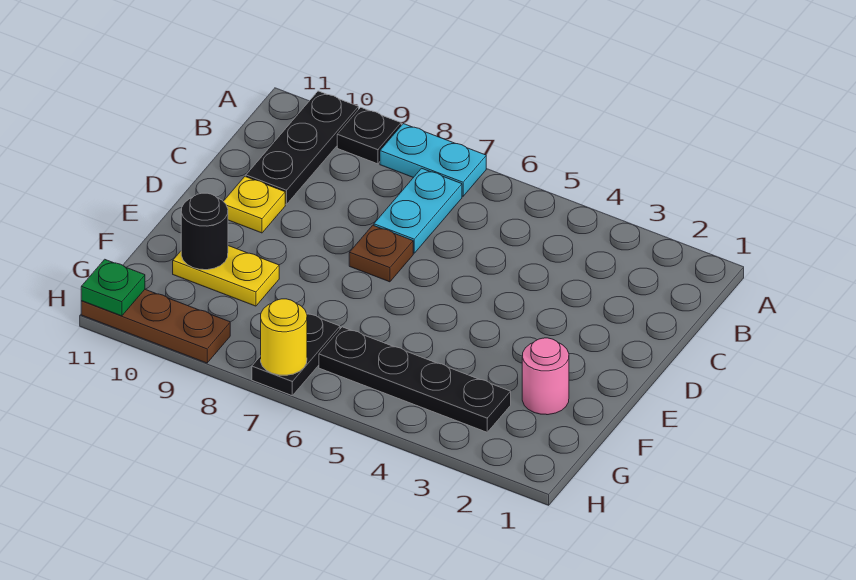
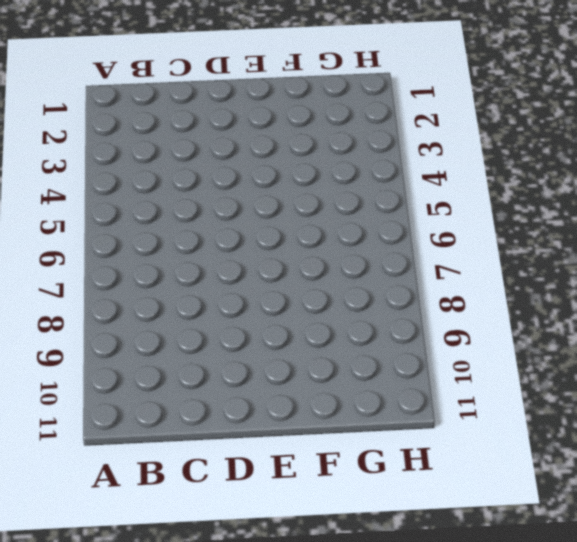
none -> cyan 1x2 plate [380,124,486,196]
none -> black 1x1 plate [337,107,401,164]
none -> black 1x3 plate [246,91,359,204]

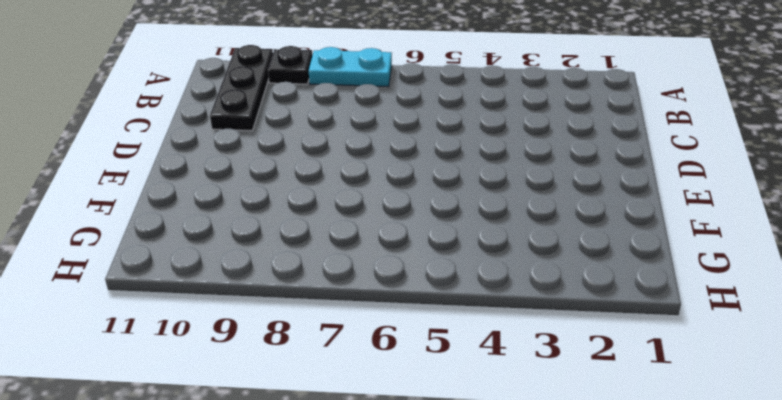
none -> cyan 1x2 plate [374,168,462,253]
none -> brown 1x1 plate [349,225,413,282]
none -> yellow 1x1 plate [223,177,285,233]

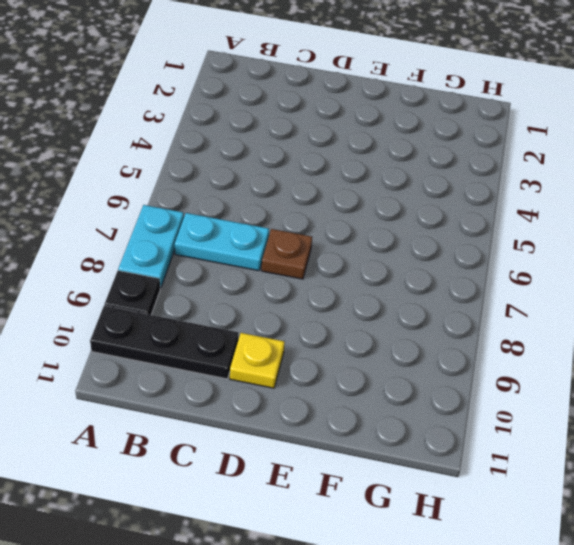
none -> pink 1x1 round brick [522,338,569,415]
none -> yellow 1x2 plate [173,246,279,306]
none -> black 1x4 plate [319,327,511,432]

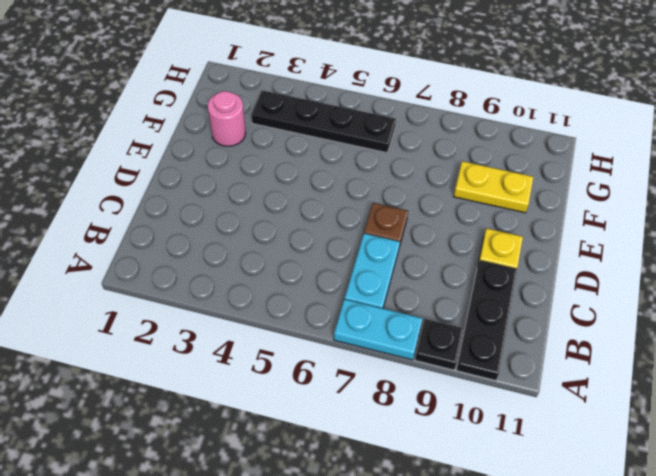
none -> black 1x2 plate [252,314,340,395]
none -> brown 1x3 plate [81,290,230,363]
none -> black 1x1 round brick [181,193,228,270]

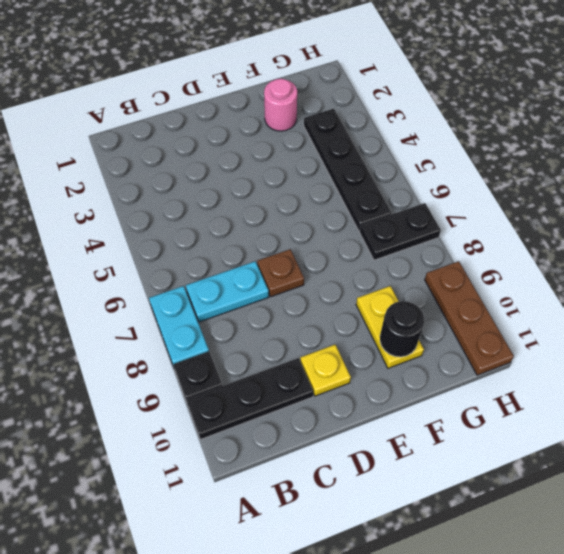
none -> yellow 1x1 round brick [261,299,307,375]
none -> green 1x1 plate [81,259,145,316]

